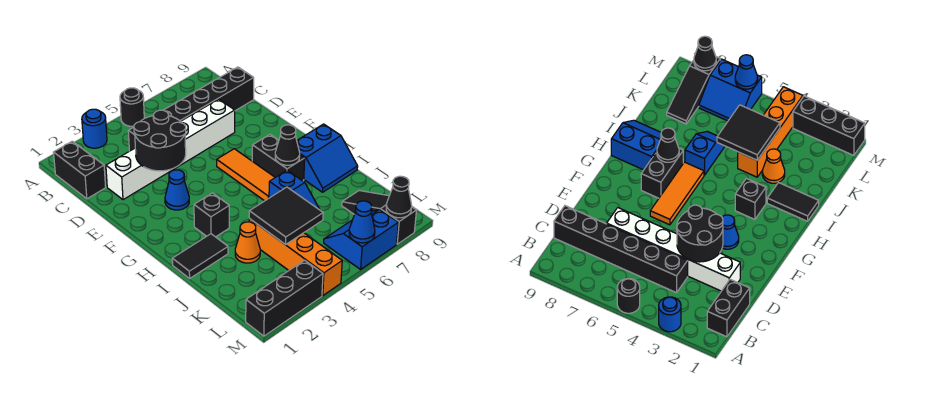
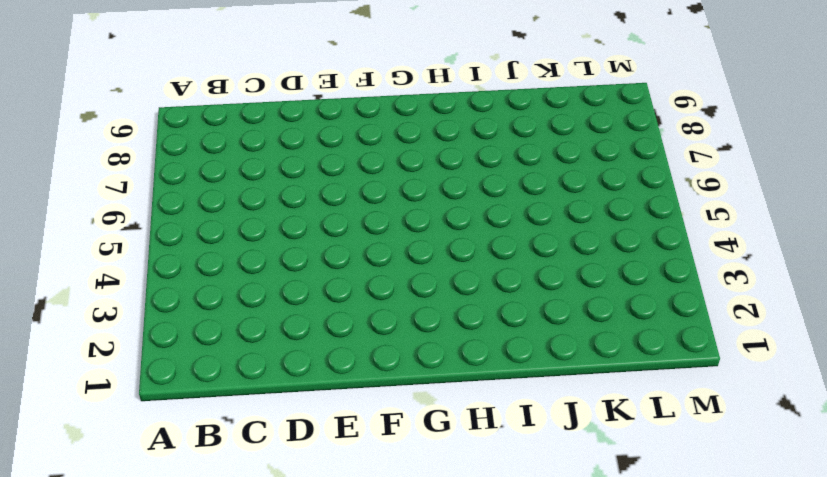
none -> blue 1x1 round brick [82,109,107,148]
none -> black 1x1 round brick [120,88,144,126]
none -> black 1x2 brick [53,141,106,199]

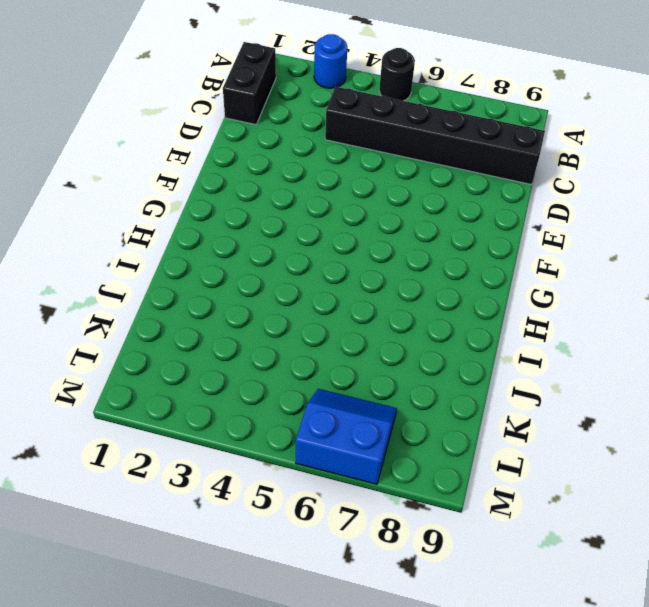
none -> white 1x6 brick [106,99,235,200]
none -> blue 1x1 cone [165,170,189,210]
none -> orange 1x3 tile [217,149,275,201]

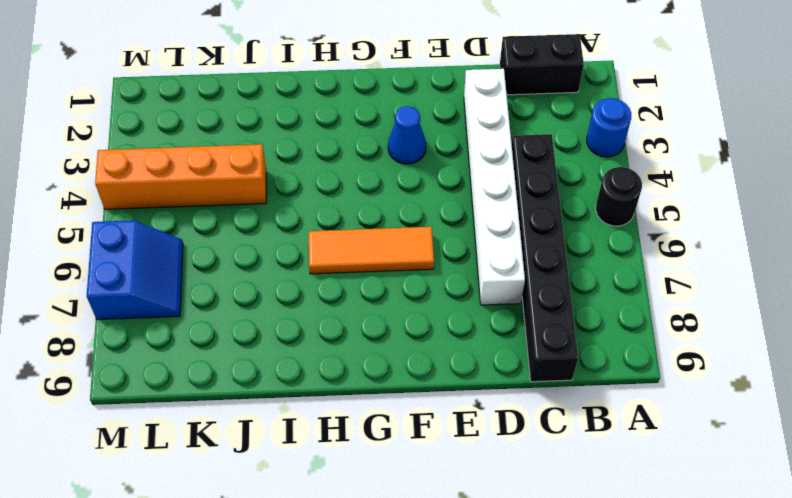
none -> black 1x2 brick [252,134,305,181]
none -> black 1x1 brick [194,193,229,237]
none -> blue 2x2 slope [297,124,358,192]

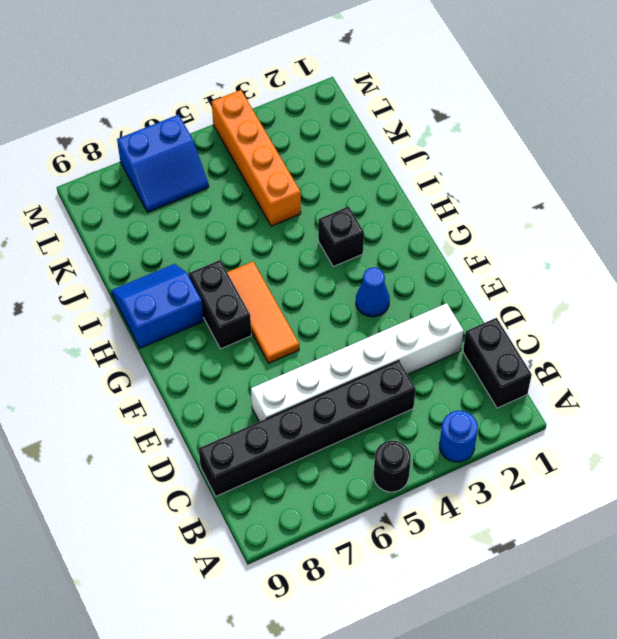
none -> black 1x2 tile [172,234,228,278]
none -> blue 1x2 slope [269,170,320,210]
none -> orange 1x1 cone [235,222,260,263]

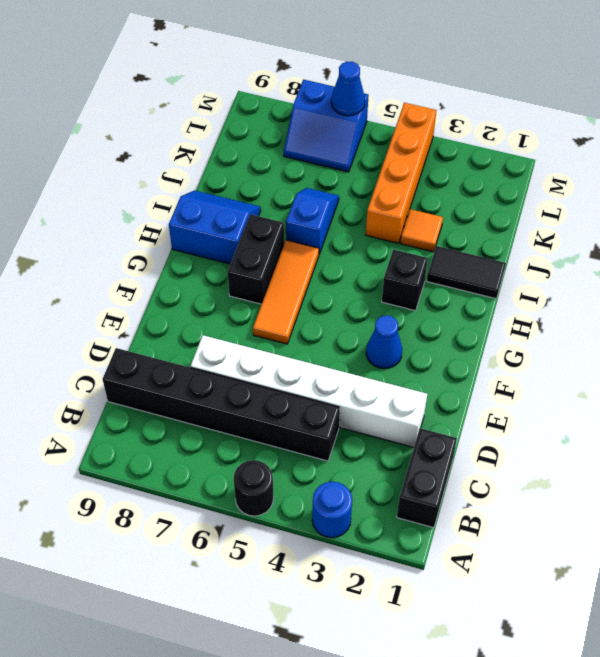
orange 1x1 tile [400,209,443,252] -> orange 1x1 cone [235,222,260,263]
none -> black 1x3 slope [342,191,416,244]
none -> black 1x3 brick [246,260,323,336]
none -> black 2x2 round brick [134,110,186,171]

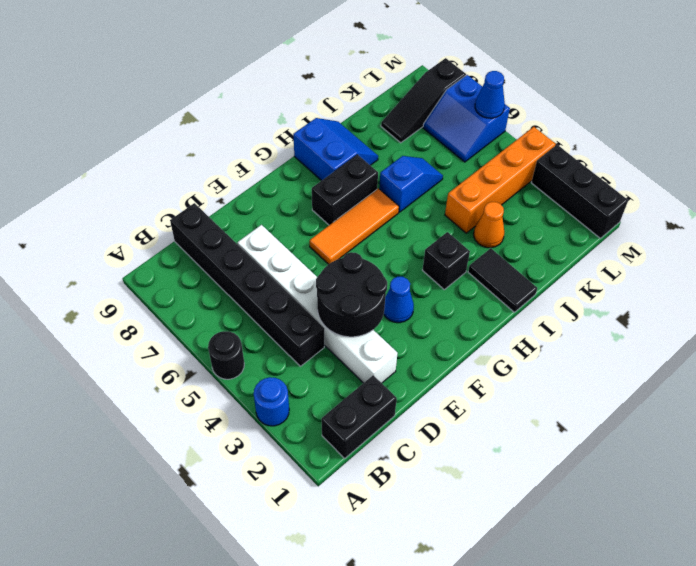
none -> black 1x1 cone [275,125,300,165]
none -> black 2x2 tile [249,187,323,245]
none -> black 1x1 cone [386,176,412,218]

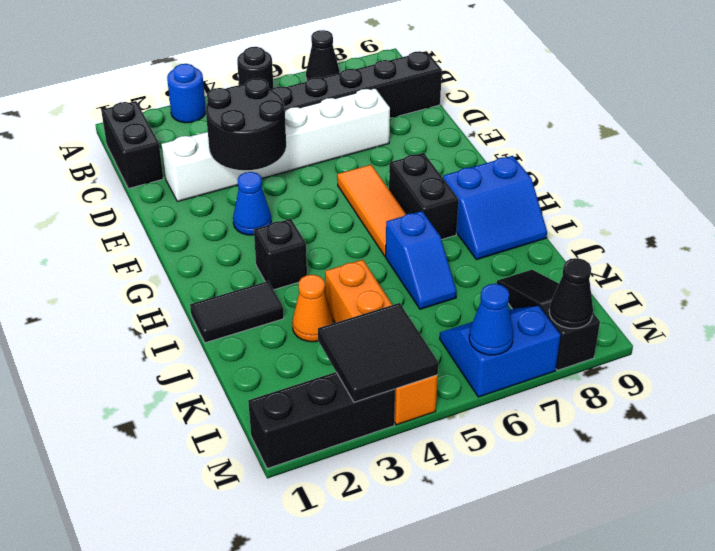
black 1x1 cone [306,30,340,80] -> black 1x1 cone moved to [275,125,300,165]
black 2x2 tile [318,303,438,402] -> black 2x2 tile moved to [249,187,323,245]

